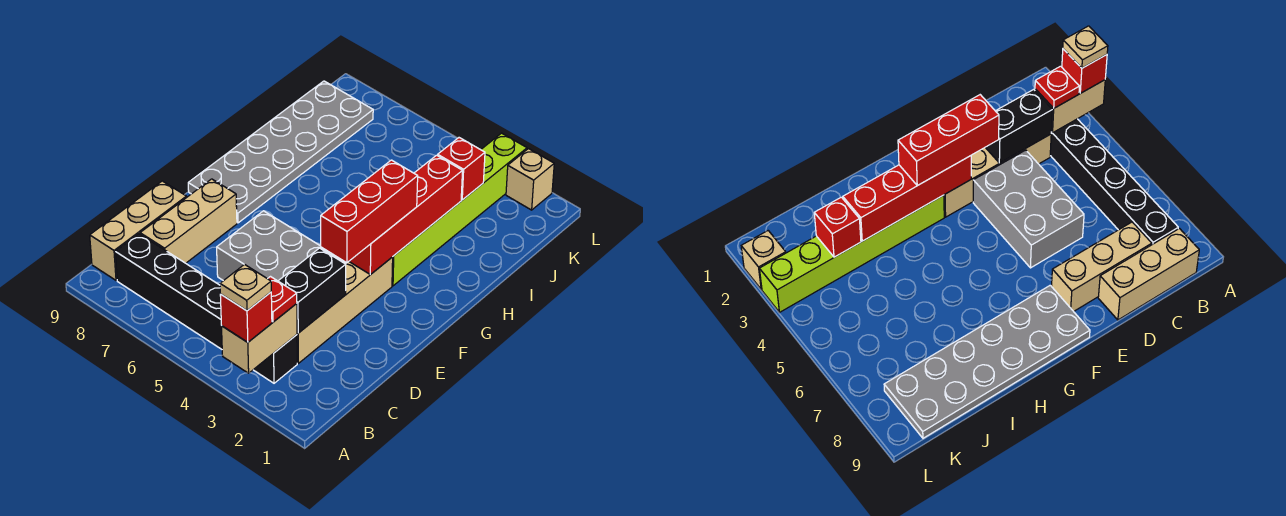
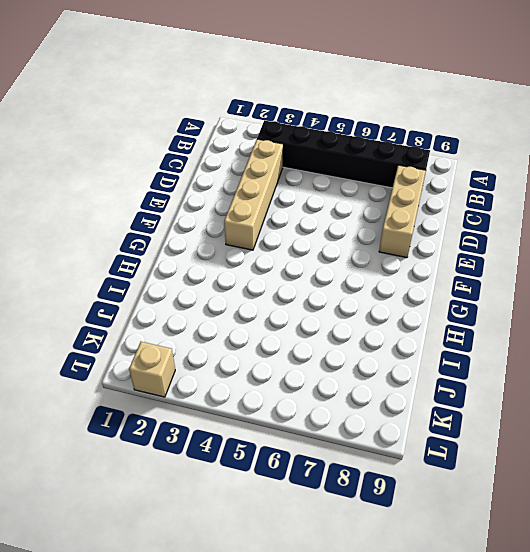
none -> tan 1x3 brick [90,181,187,280]
none -> grey 2x3 brick [217,211,342,281]
none -> grey 2x6 plate [188,81,373,223]

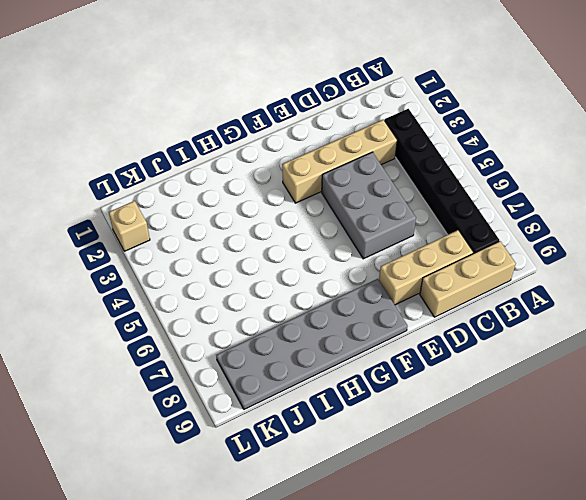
none -> lime 1x6 brick [392,133,527,286]
none -> tan 1x2 brick [222,303,297,373]
none -> black 1x2 brick [279,248,346,333]

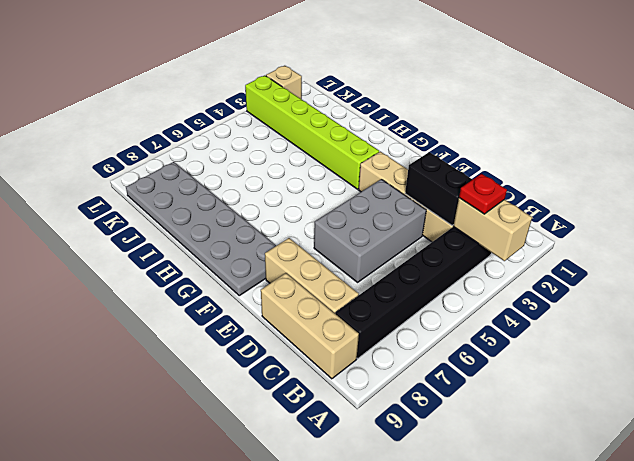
none -> red 1x4 brick [349,155,463,275]
none -> red 1x1 brick [438,138,485,200]
none -> red 1x1 brick [220,292,272,342]

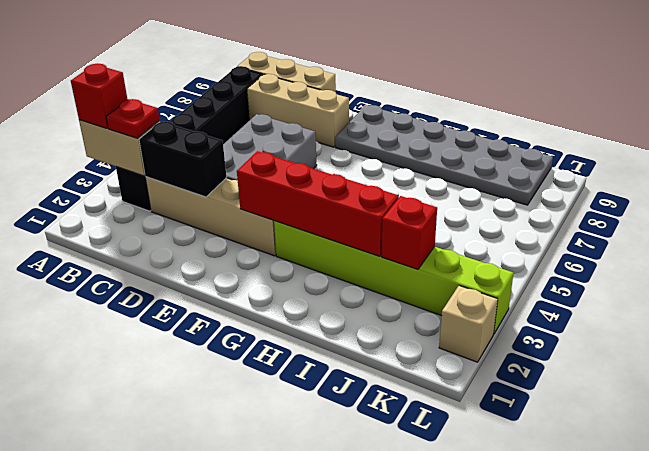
none -> red 1x3 brick [321,160,418,263]
none -> tan 1x1 plate [220,264,271,311]

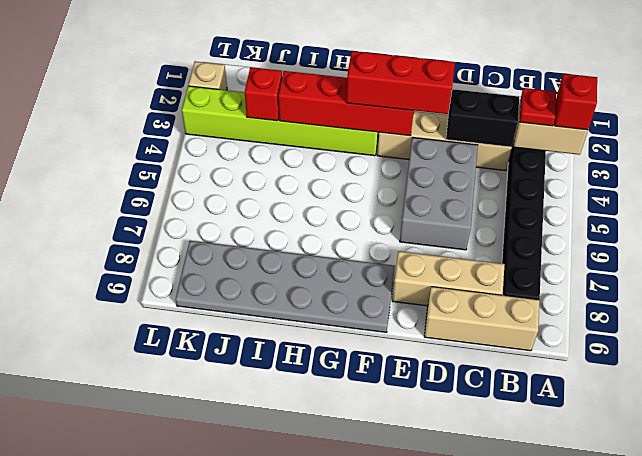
none -> tan 1x1 plate [220,264,271,311]

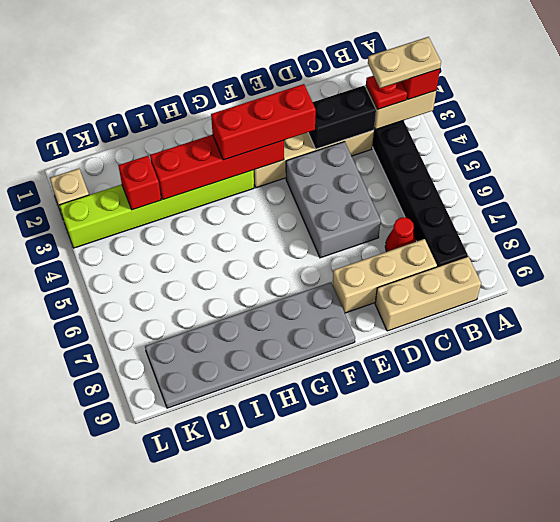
tan 1x2 plate [368,37,441,88] -> tan 1x1 plate [220,264,271,311]
red 1x1 cone [385,217,416,252] -> none

